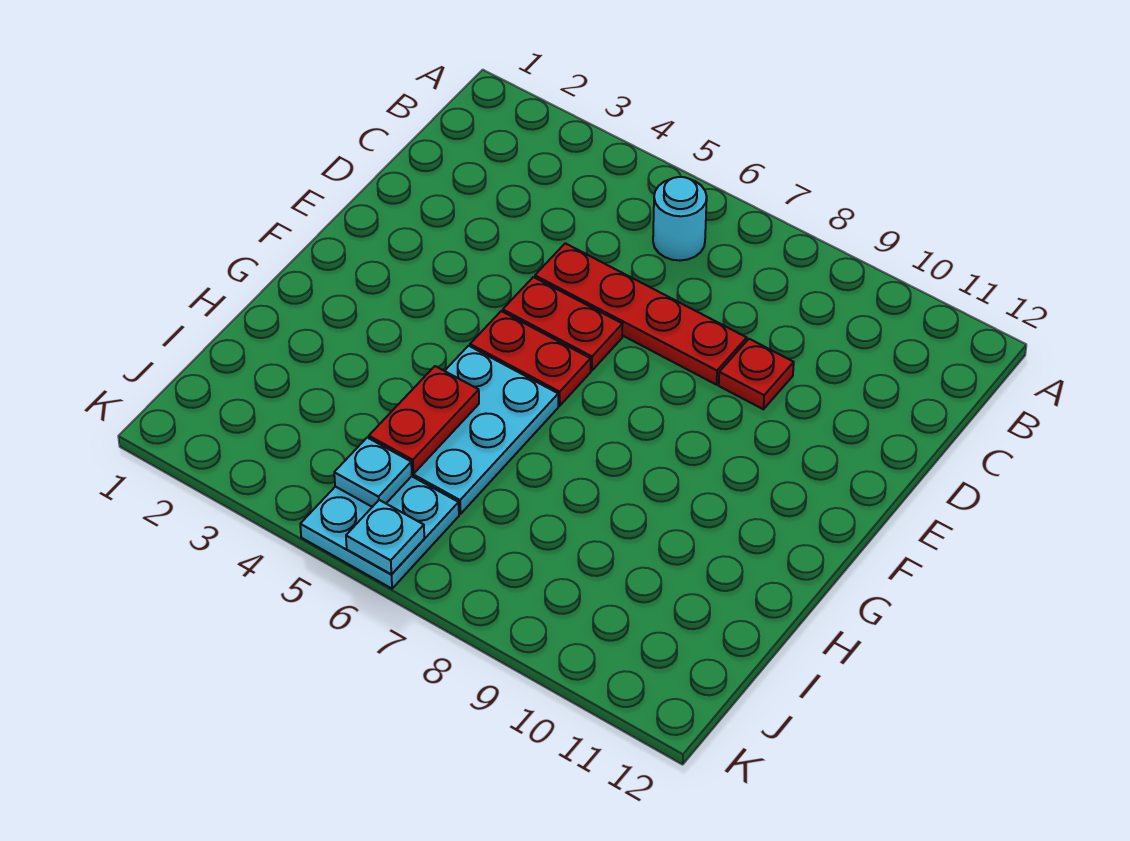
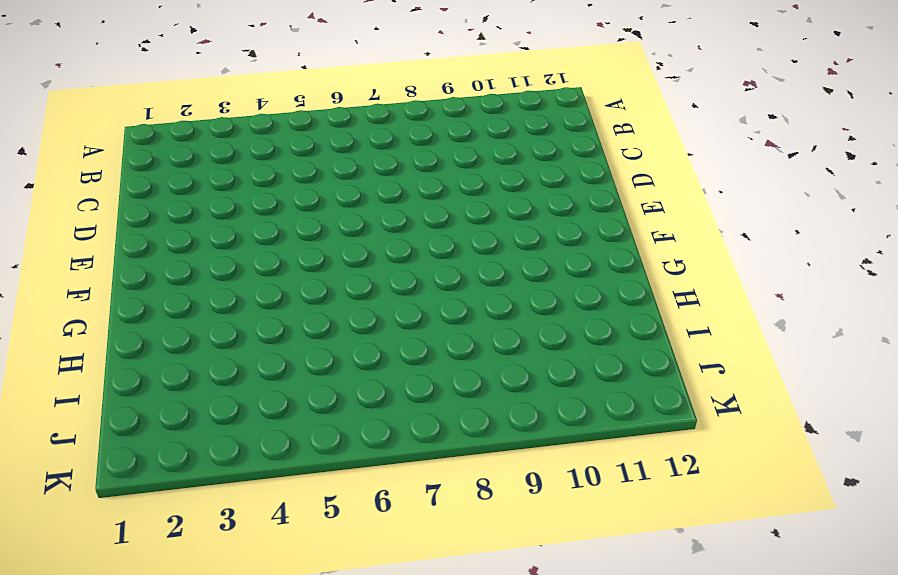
none -> cyan 1x1 round brick [653,177,707,261]
none -> red 1x4 plate [535,243,747,385]

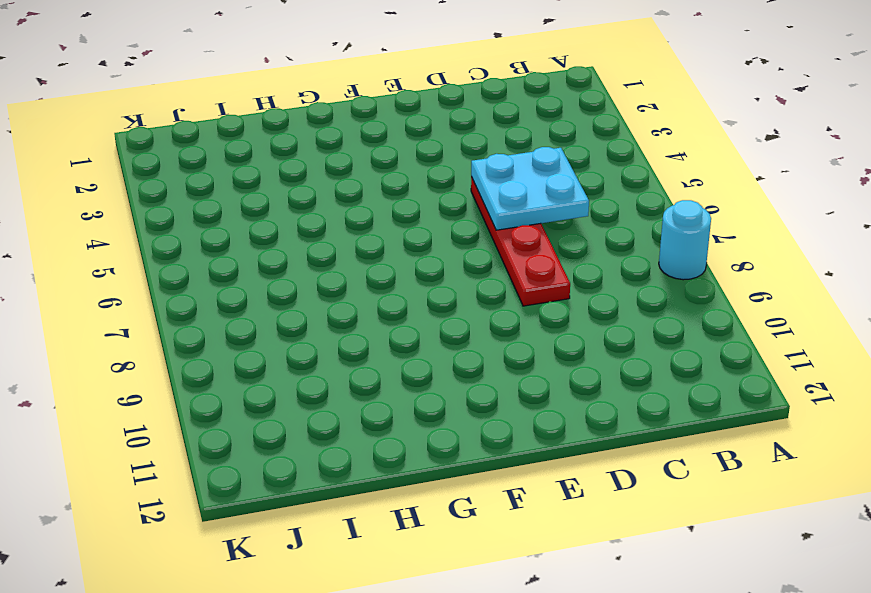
cyan 1x1 round brick [659,200,711,280] -> cyan 1x1 round brick moved to [653,177,707,261]
cyan 2x2 plate [471,147,589,230] -> cyan 2x2 plate moved to [300,476,459,589]
none -> red 1x1 plate [719,339,794,409]
none -> red 1x2 plate [503,277,622,371]

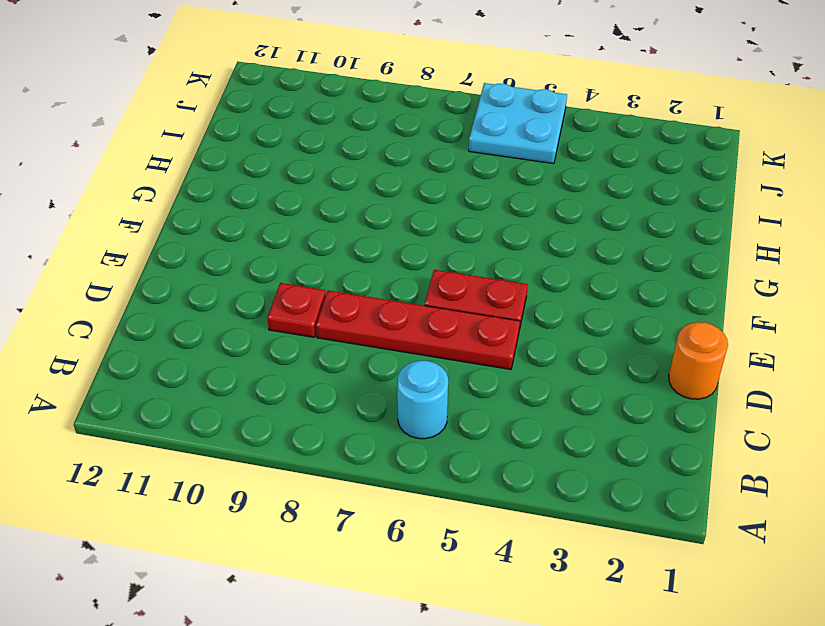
orange 1x1 round brick [669,322,728,399] -> none
none -> red 1x2 plate [470,311,591,406]
none -> cyan 2x3 plate [412,346,558,514]

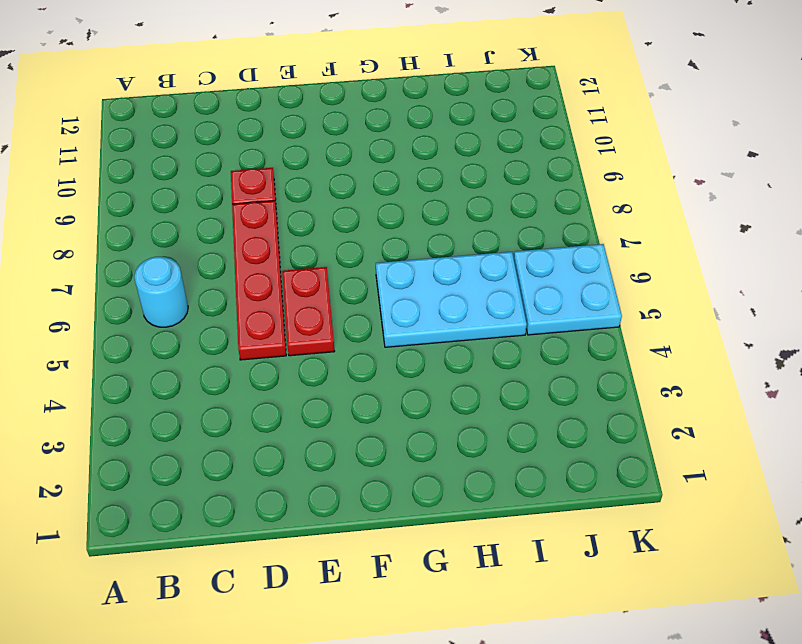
none -> red 1x2 plate [470,311,591,406]
none -> red 1x2 plate [369,366,479,474]

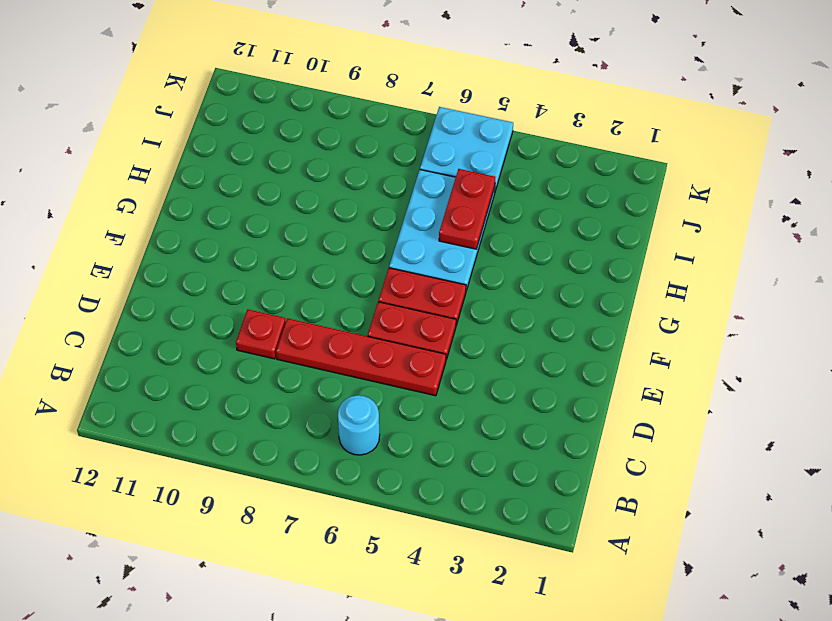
none -> cyan 1x1 plate [334,438,412,507]
none -> cyan 1x1 plate [346,500,424,574]

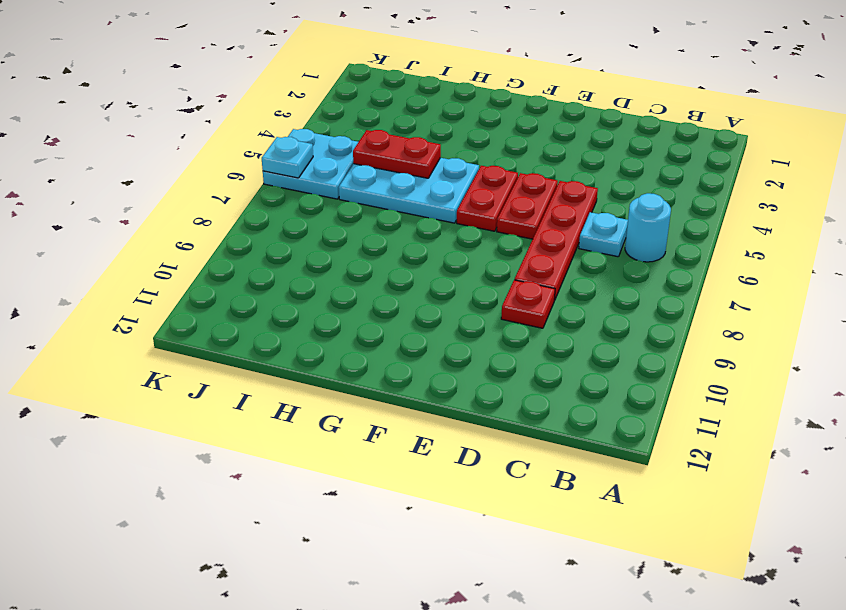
cyan 1x1 plate [579,212,628,257] -> cyan 1x1 plate moved to [334,438,412,507]

